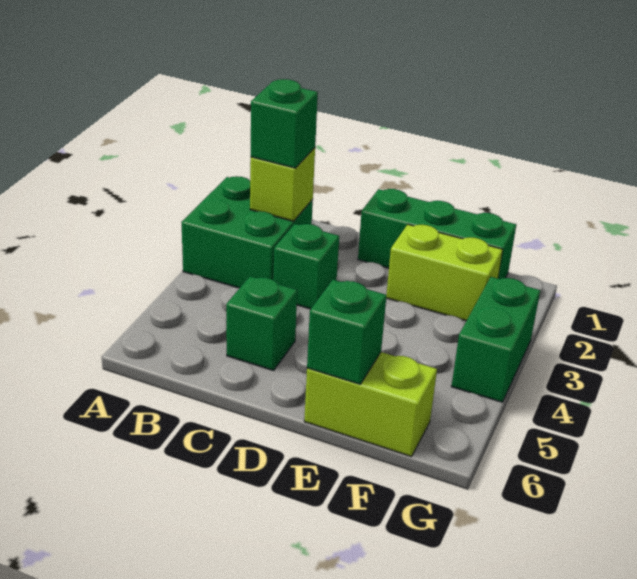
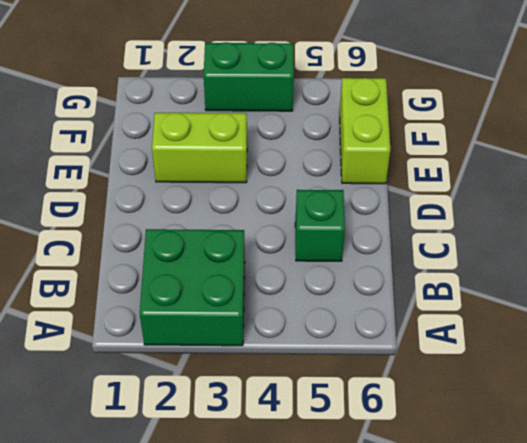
lime 1x2 brick [152,113,247,183] -> lime 1x2 brick turned to [386,225,503,321]
none -> green 1x1 brick [273,224,339,309]
none -> green 1x3 brick [358,189,516,279]

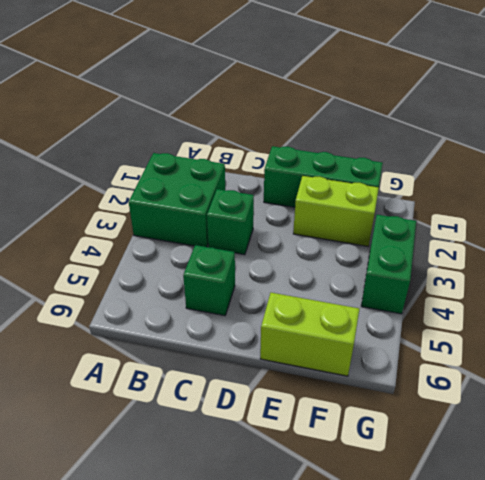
none -> lime 1x1 brick [250,148,315,221]
none -> green 1x1 brick [307,280,387,384]

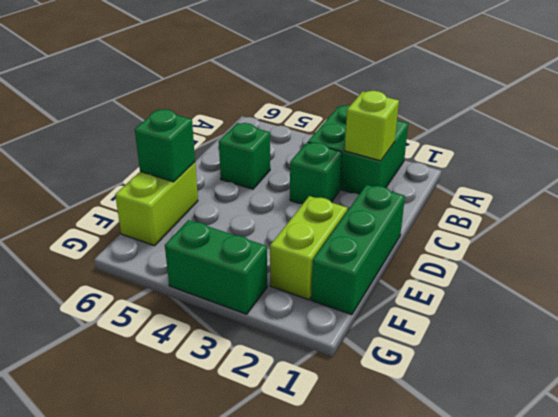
none -> green 1x1 brick [251,79,318,168]

